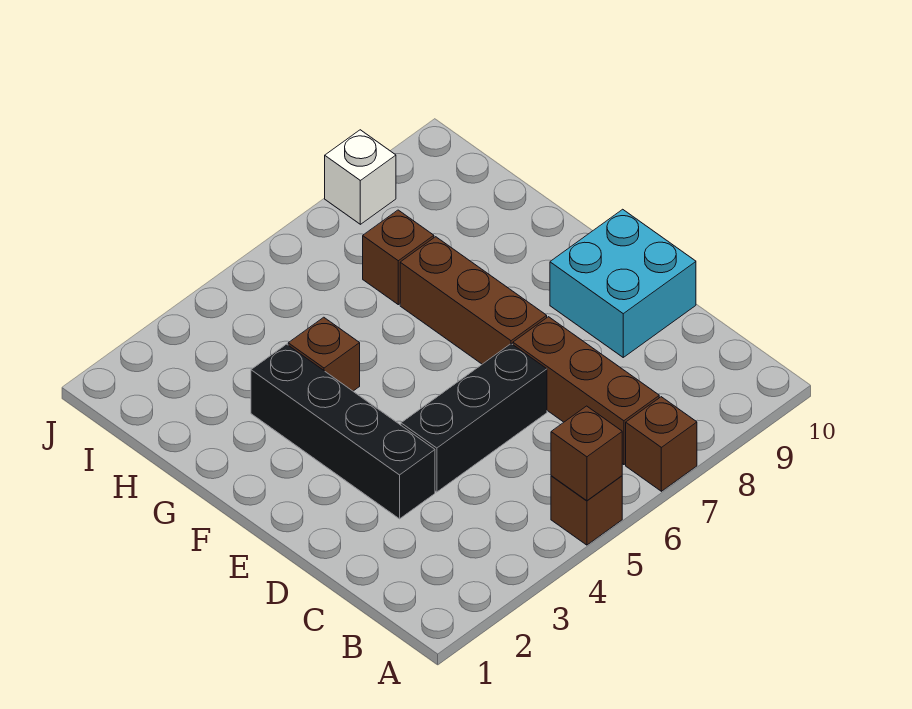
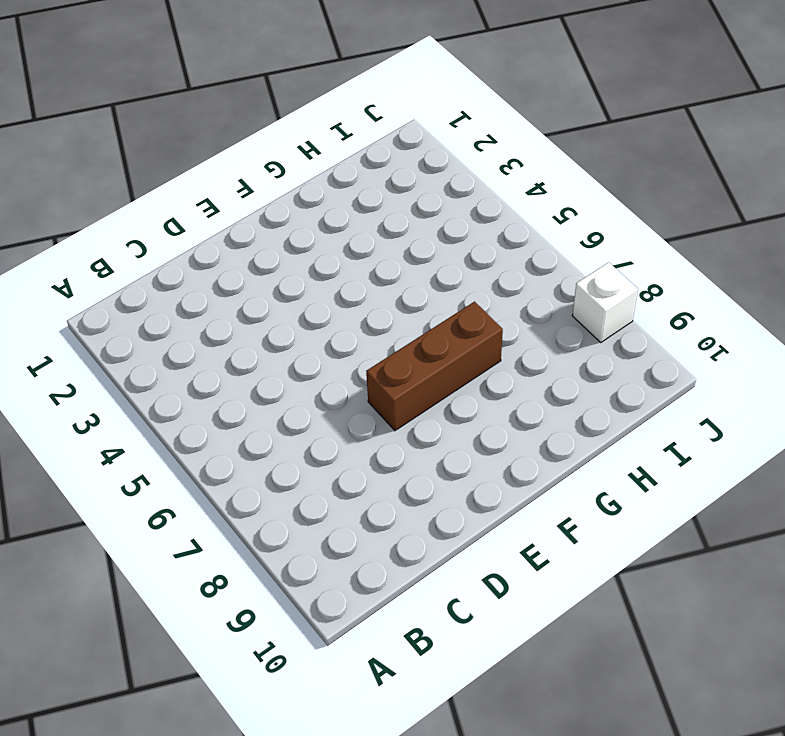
none -> brown 1x1 brick [551,476,622,545]
none -> brown 1x1 brick [626,397,697,491]

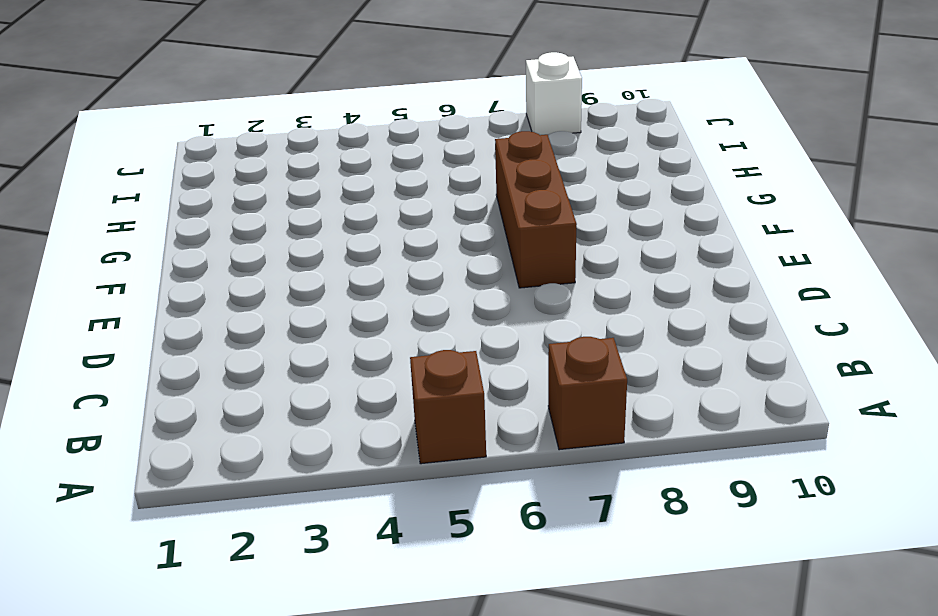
none -> brown 1x3 brick [513,317,659,465]
none -> black 1x4 brick [251,344,435,519]

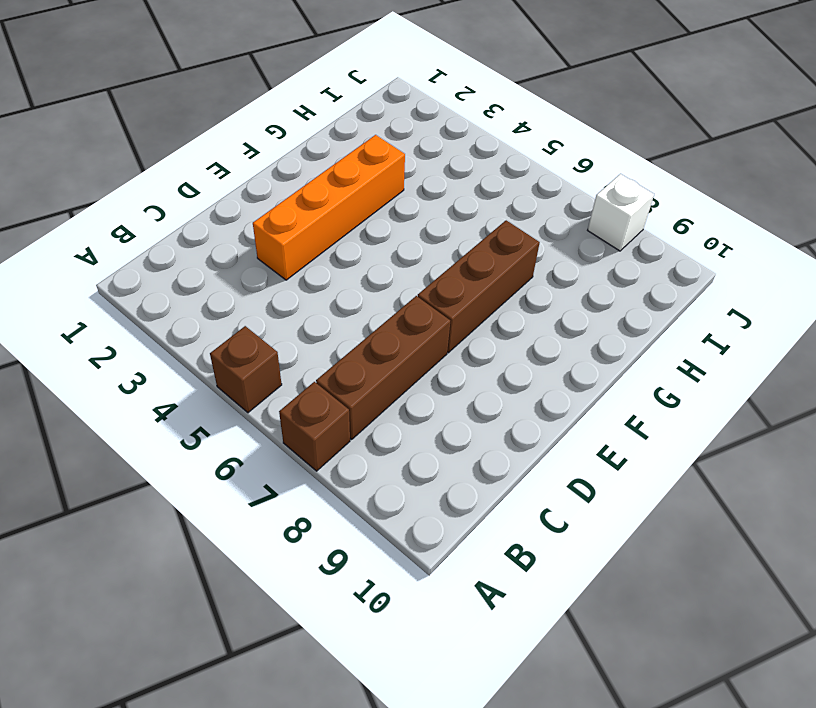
orange 1x4 brick [253,135,405,280] -> black 1x4 brick [251,344,435,519]
none -> black 1x3 brick [401,344,547,492]
none -> cyan 2x2 brick [550,209,696,357]

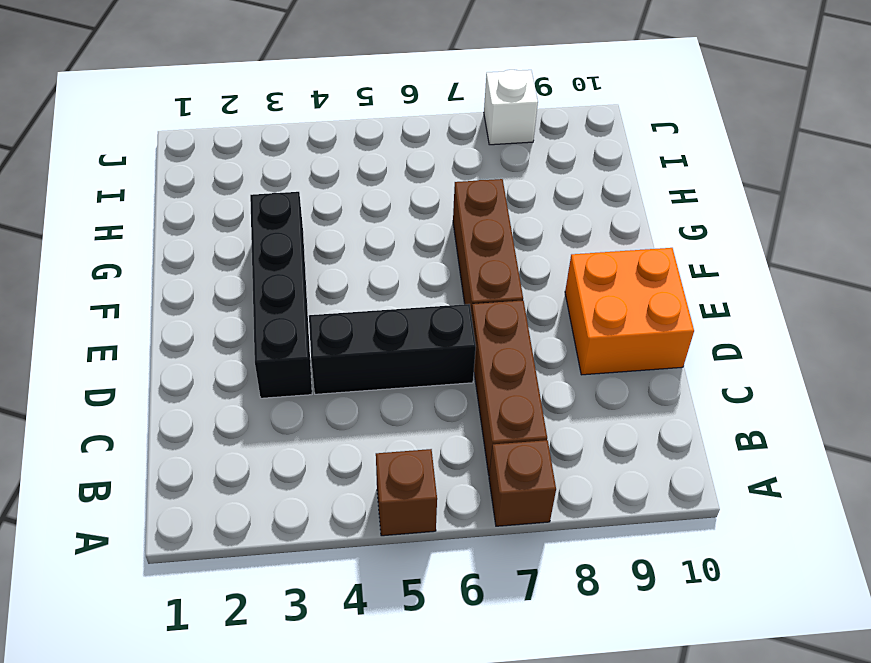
orange 2x2 brick [565,248,694,375] -> cyan 2x2 brick [550,209,696,357]
none -> brown 1x1 brick [288,317,360,391]
none -> brown 1x1 brick [363,210,434,305]

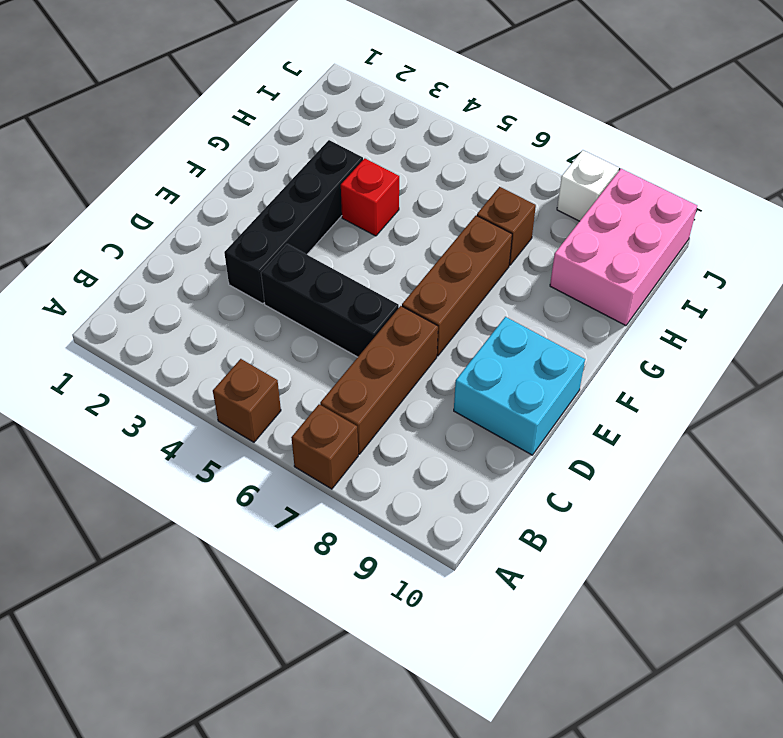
red 1x1 brick [341,158,399,236] -> brown 1x1 brick [288,317,360,391]
pink 2x3 brick [550,169,697,326] -> none
none -> brown 1x1 brick [551,406,622,501]

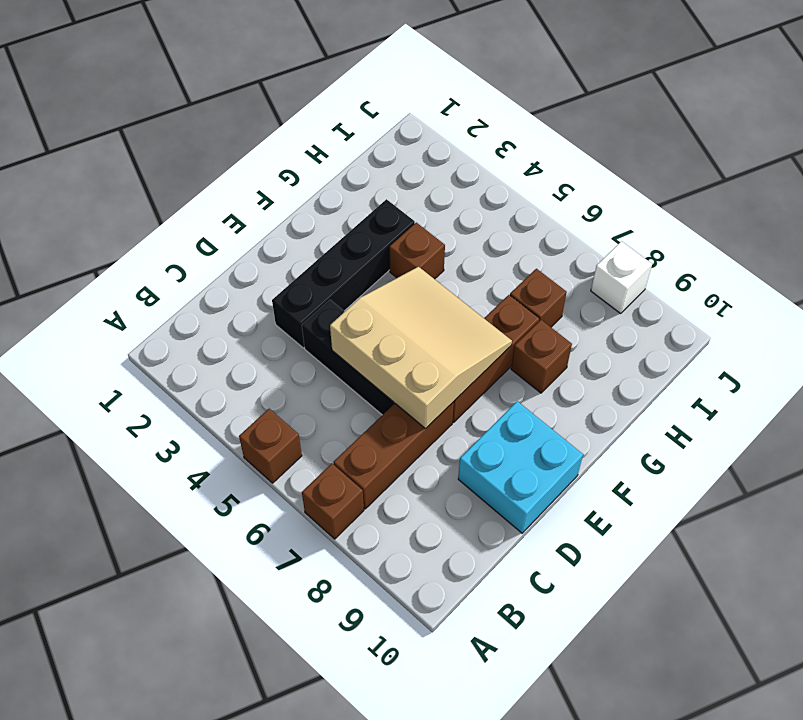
tan 3x3 slope [330,267,512,429] -> none
brown 1x1 brick [511,320,572,393] -> brown 1x1 brick moved to [551,406,622,501]

